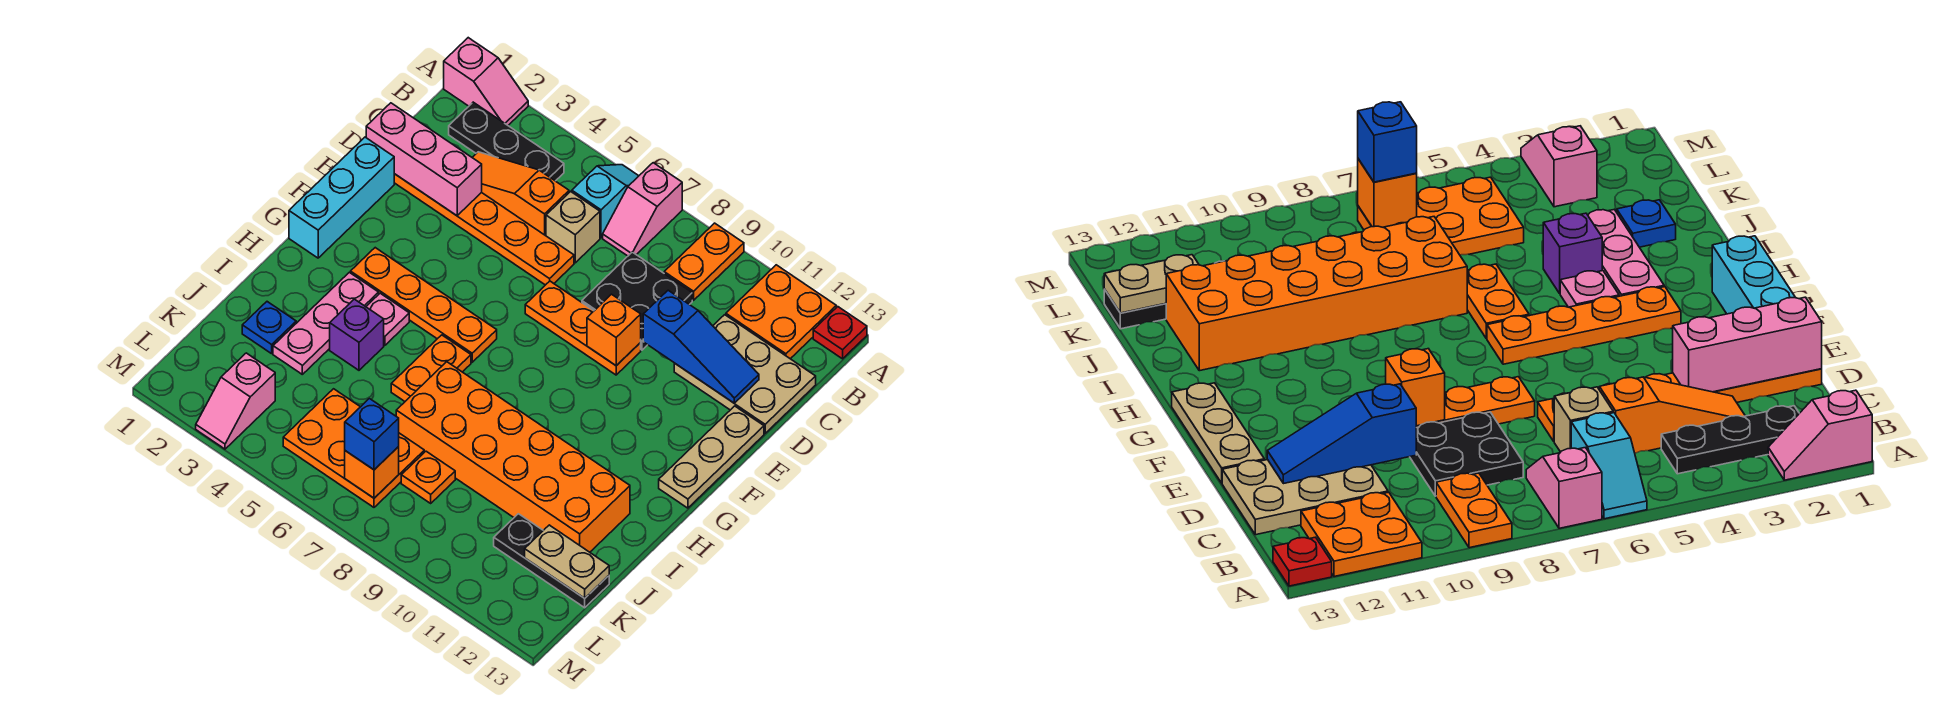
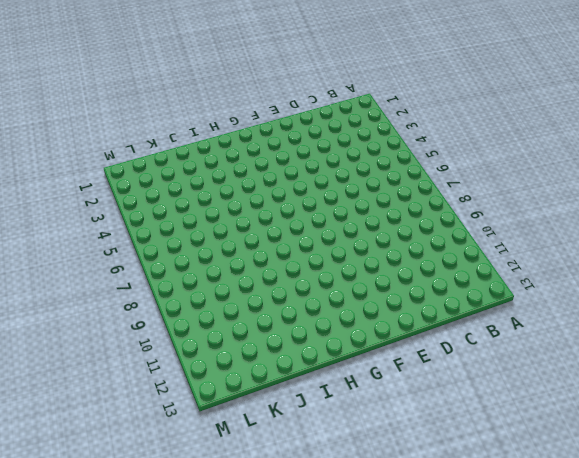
none -> pink 1x2 slope [444,38,528,125]
none -> cyan 1x2 slope [572,165,638,238]
none -> pink 1x2 slope [603,163,682,256]
none -> orange 1x2 plate [664,223,744,300]

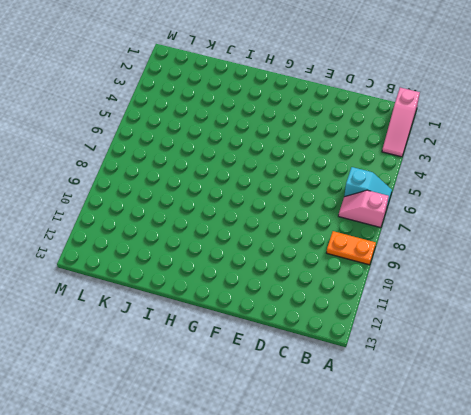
pink 1x3 slope [382,88,420,157] -> pink 1x2 slope [444,38,528,125]
none -> orange 2x2 plate [726,265,836,359]
none -> red 1x1 plate [813,307,867,359]
none -> black 1x3 plate [449,102,564,181]
none -> orange 1x3 slope [472,152,569,236]

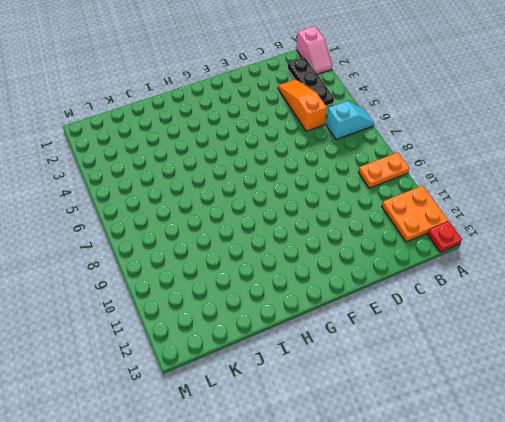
none -> pink 1x2 slope [603,163,682,256]
none -> tan 1x1 brick [546,192,600,263]
none -> black 2x2 plate [582,252,692,350]
none -> tan 2x3 plate [674,315,816,433]

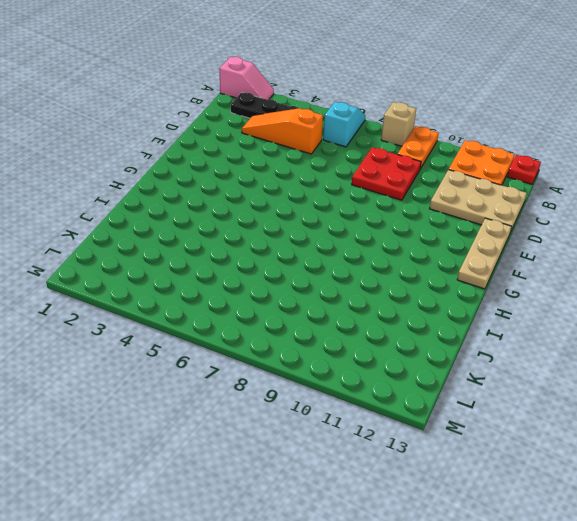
tan 1x1 brick [381,102,416,146] -> tan 1x1 brick moved to [546,192,600,263]
red 2x2 plate [352,147,421,200] -> black 2x2 plate [582,252,692,350]
none -> pink 1x2 slope [603,163,682,256]
none -> orange 1x6 plate [394,174,574,285]
none -> cyan 1x3 brick [289,137,394,258]
none -> orange 1x3 plate [525,281,641,375]

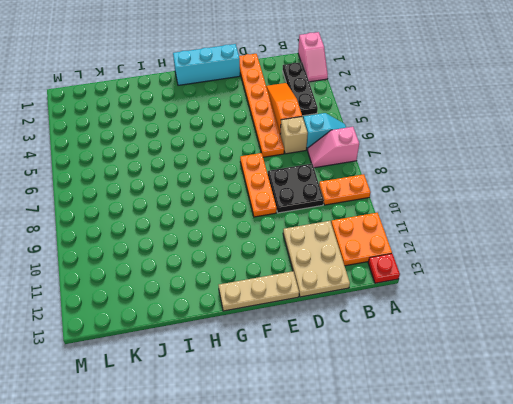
none -> orange 1x4 plate [351,248,497,362]
none -> pink 1x3 plate [273,272,379,374]
none -> pink 1x1 plate [366,293,409,346]
none -> orange 1x2 plate [391,335,471,401]

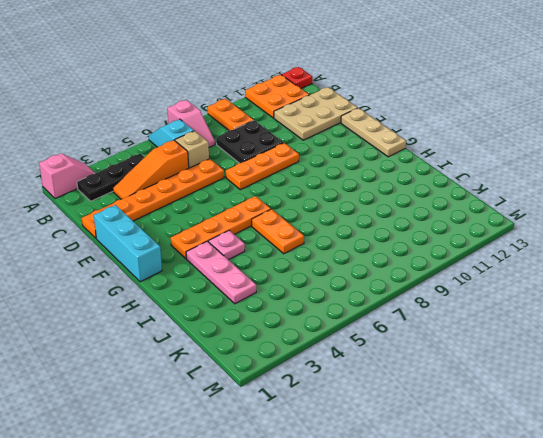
none -> purple 1x1 brick [330,299,384,370]
none -> orange 2x6 brick [396,362,630,552]
none -> blue 1x1 plate [242,302,296,354]
none -> orange 2x3 plate [283,389,424,507]

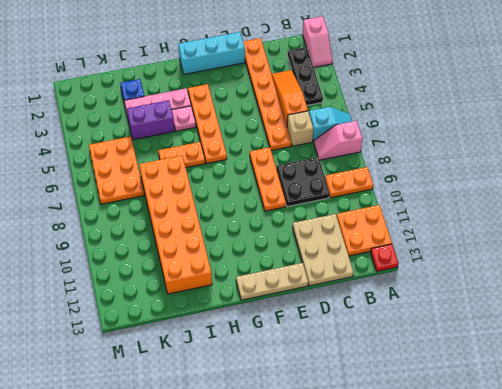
purple 1x2 brick [127,100,174,140] -> purple 1x1 brick [330,299,384,370]
none -> orange 1x1 plate [401,451,455,503]
none -> black 1x3 plate [494,514,609,608]
none -> pink 1x2 slope [196,353,275,449]
none -> pink 1x3 brick [366,103,482,216]

